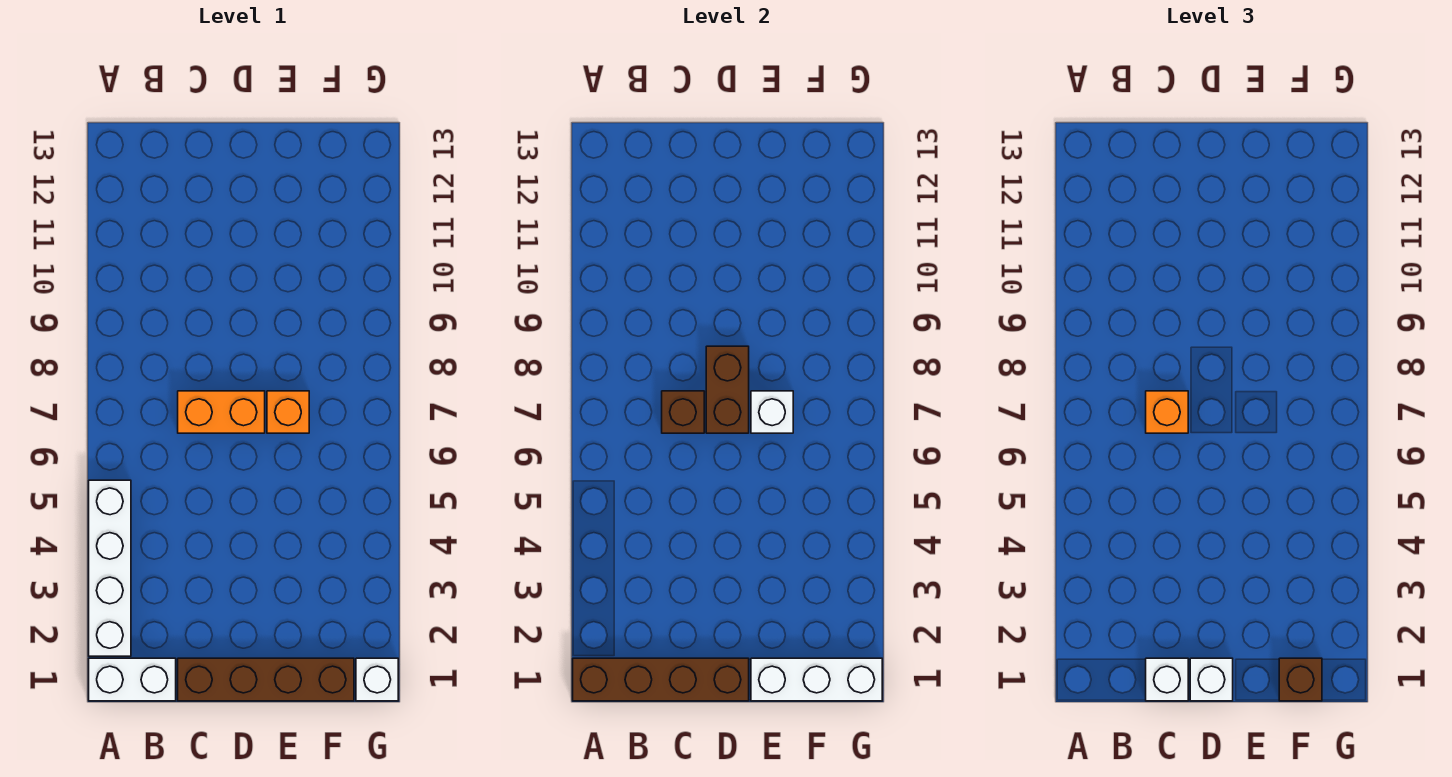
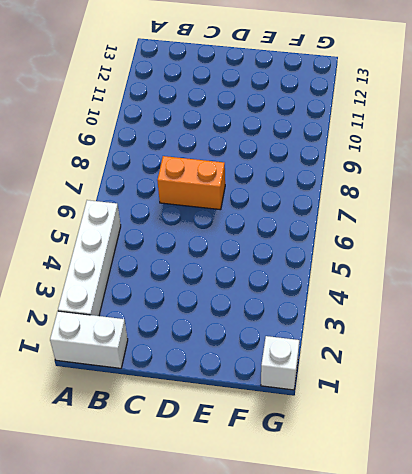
none -> brown 1x4 brick [178,658,354,701]
none -> orange 1x1 brick [267,391,309,433]
none -> brown 1x4 brick [573,658,749,701]

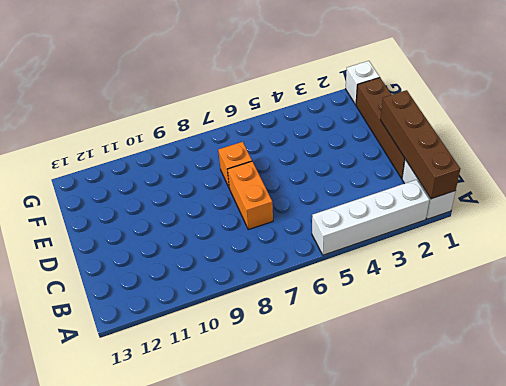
none -> brown 1x1 brick [662,391,704,433]
none -> brown 1x2 brick [706,346,749,433]
none -> white 1x3 brick [751,658,882,701]

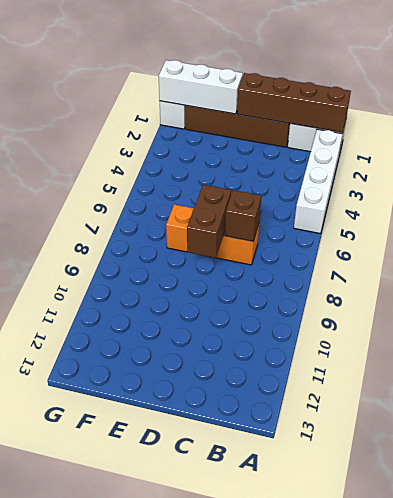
none -> white 1x1 brick [751,391,793,433]
none -> white 1x1 brick [1146,658,1188,701]
none -> orange 1x1 brick [1146,391,1188,433]

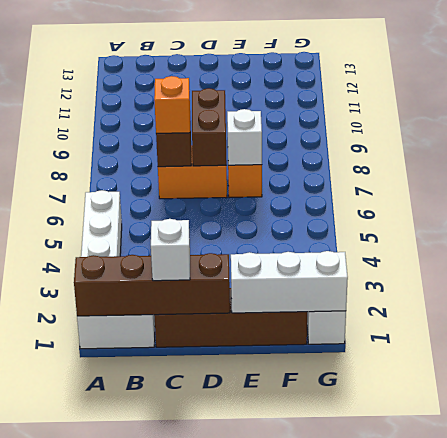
none -> white 1x1 brick [1190,658,1233,701]
none -> brown 1x1 brick [1279,658,1322,701]

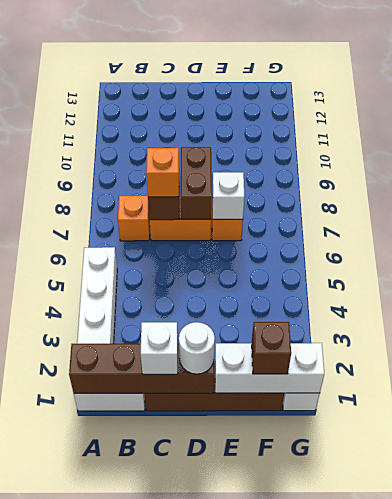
orange 1x1 brick [118,196,150,241] -> none
white 1x1 round brick [179,322,215,374] -> white 1x1 brick [1190,658,1233,701]

